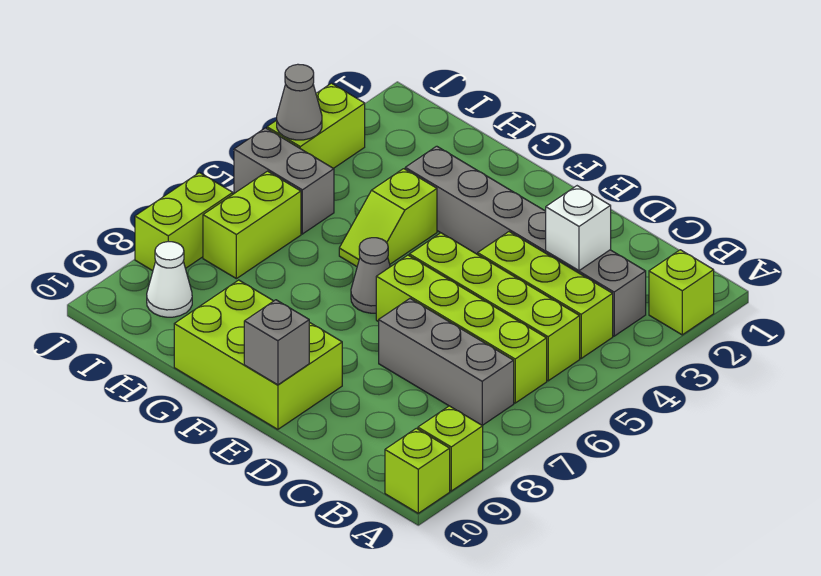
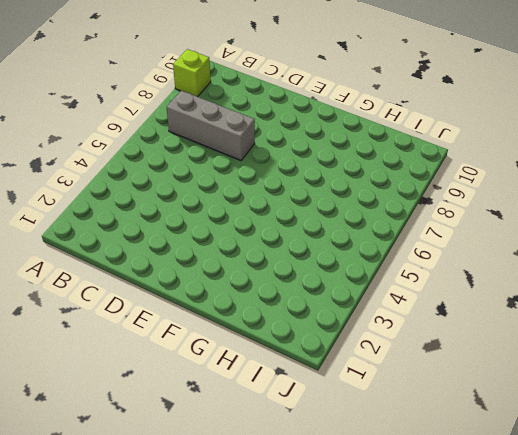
none -> lime 1x1 brick [649,250,714,335]
none -> lime 1x1 brick [385,428,450,513]
none -> grey 1x6 brick [405,146,646,336]

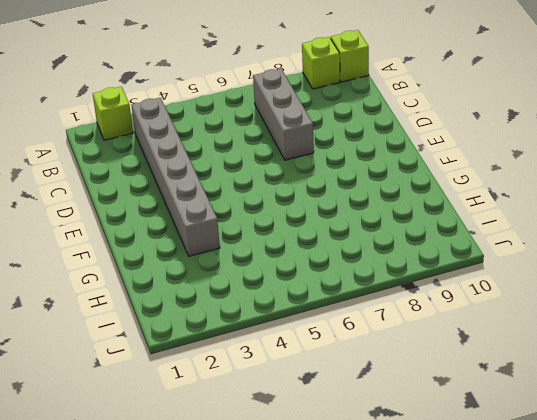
none -> lime 1x3 brick [478,232,613,358]
none -> lime 1x4 brick [409,233,580,381]
none -> lime 1x4 brick [376,255,547,403]

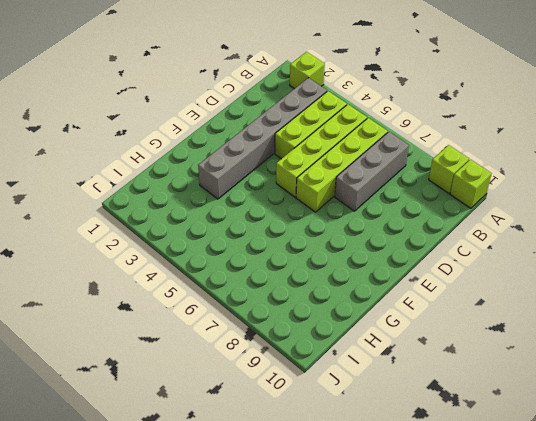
none -> lime 2x3 brick [174,280,342,429]
none -> grey 1x1 cone [351,238,390,313]
none -> lime 1x2 slope [339,169,437,266]

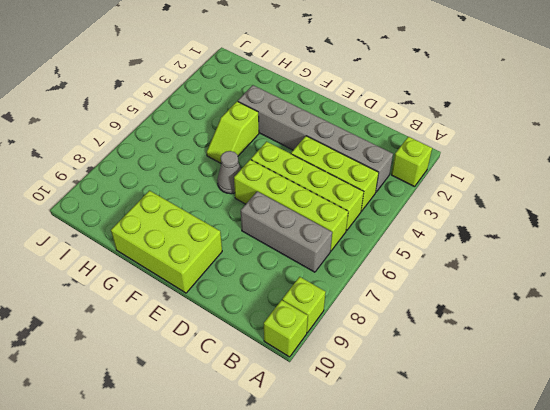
none -> grey 1x2 brick [234,128,334,234]
none -> lime 1x2 brick [203,171,301,279]
none -> white 1x1 cone [147,242,192,317]

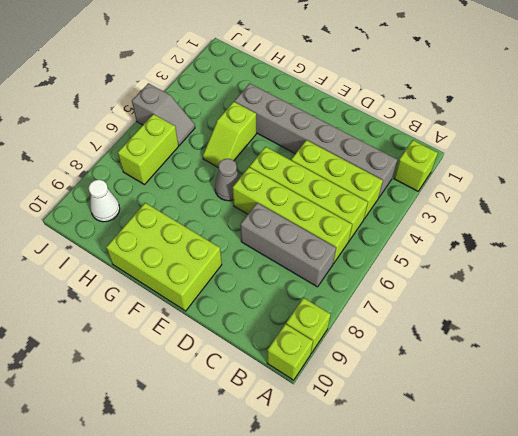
grey 1x2 slope [132,83,195,145] -> grey 1x2 brick [234,128,334,234]
none -> lime 1x2 brick [267,83,365,168]
none -> lime 1x2 brick [135,173,233,271]
none -> white 1x1 brick [546,186,611,271]

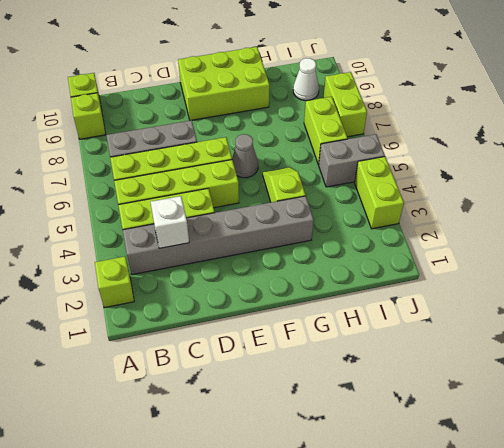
none -> grey 1x1 brick [244,300,309,385]
none -> grey 1x1 cone [277,64,322,140]

